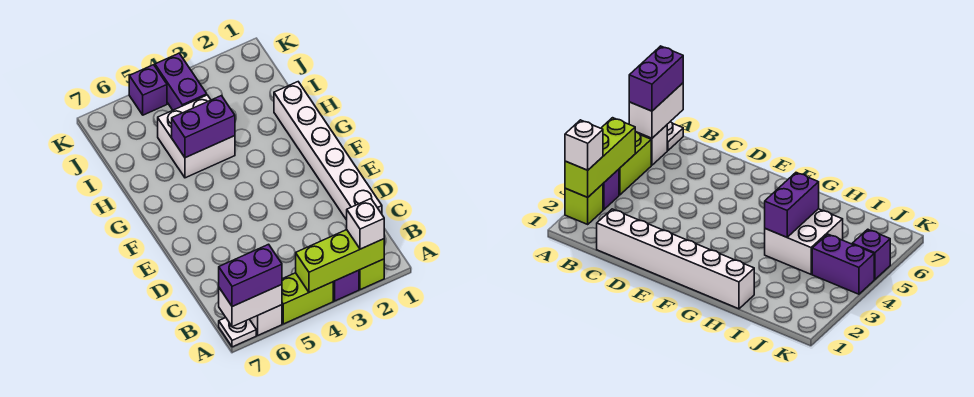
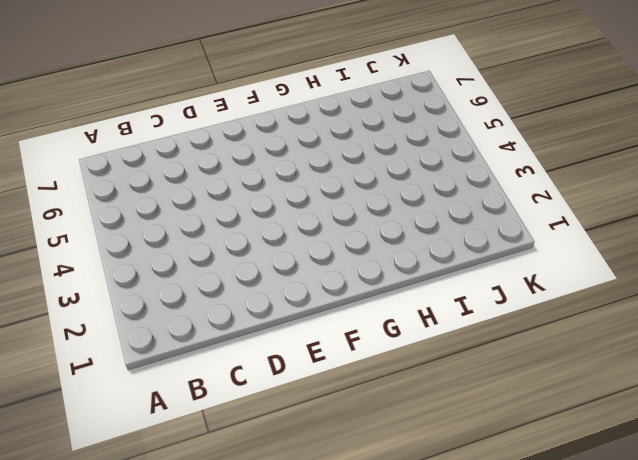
none -> lime 1x1 brick [359,259,384,290]
none -> purple 1x1 brick [333,270,359,301]
none -> lime 1x2 brick [282,273,333,324]

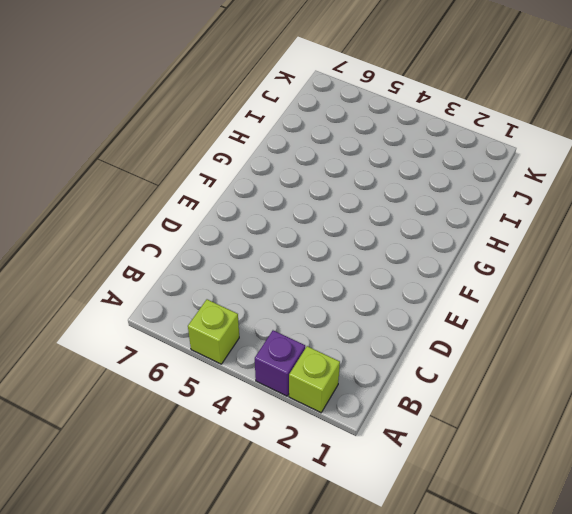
lime 1x1 brick [188,299,239,364] -> lime 1x2 brick [282,273,333,324]
none -> white 1x1 brick [250,305,282,335]
none -> white 1x1 plate [219,318,256,347]
none -> white 1x6 brick [274,82,382,220]

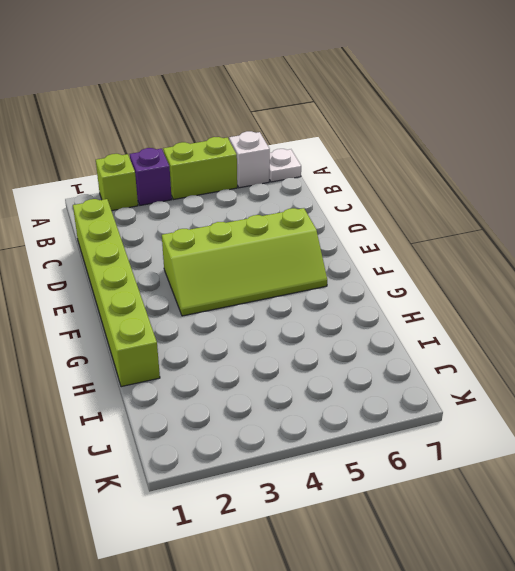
lime 1x6 brick [73,199,160,387] -> white 1x6 brick [274,82,382,220]
lime 2x4 slope [162,208,327,316] -> none
none -> white 2x2 brick [158,95,235,178]
none -> purple 1x2 brick [155,53,207,110]
none -> purple 1x1 brick [129,65,167,115]

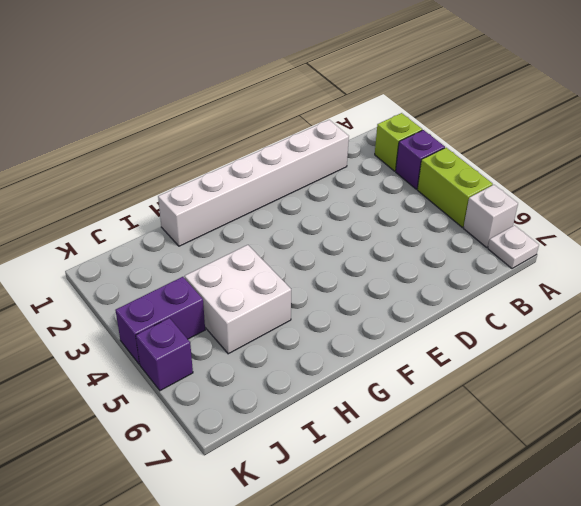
none -> lime 1x3 brick [296,230,384,292]
none -> white 1x2 brick [219,285,282,327]
none -> purple 1x2 brick [172,96,235,158]

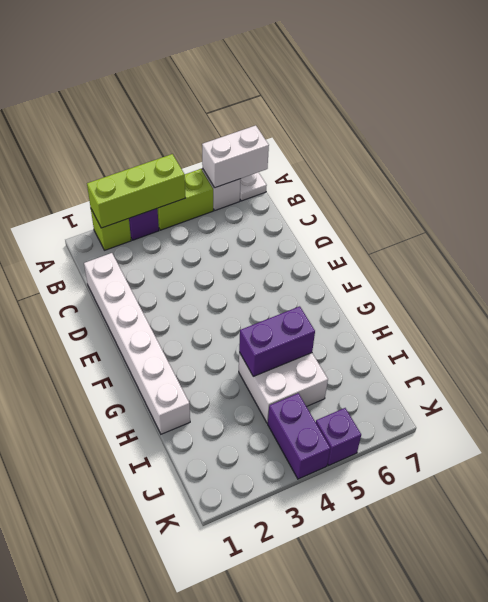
none -> white 1x1 brick [347,199,384,249]
none -> purple 1x2 brick [219,244,282,306]

